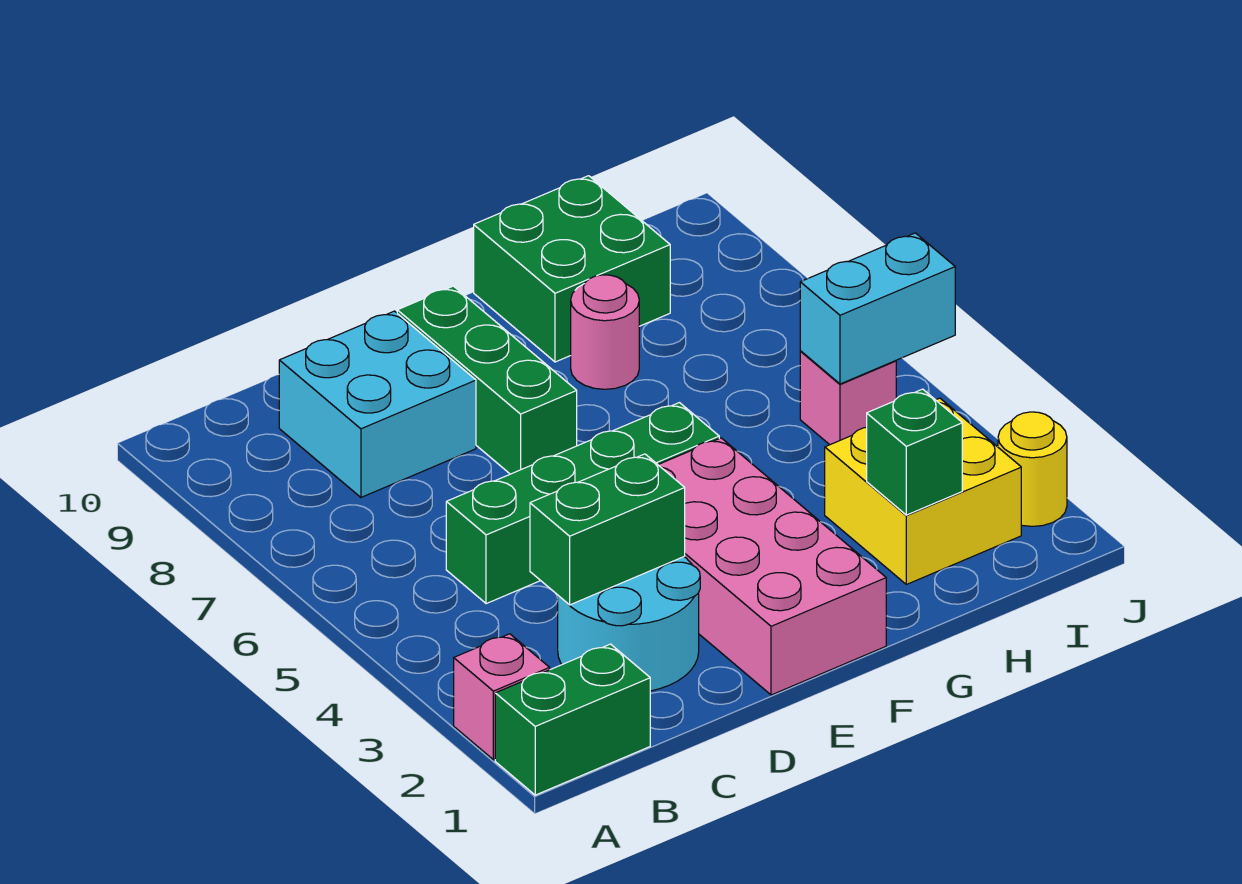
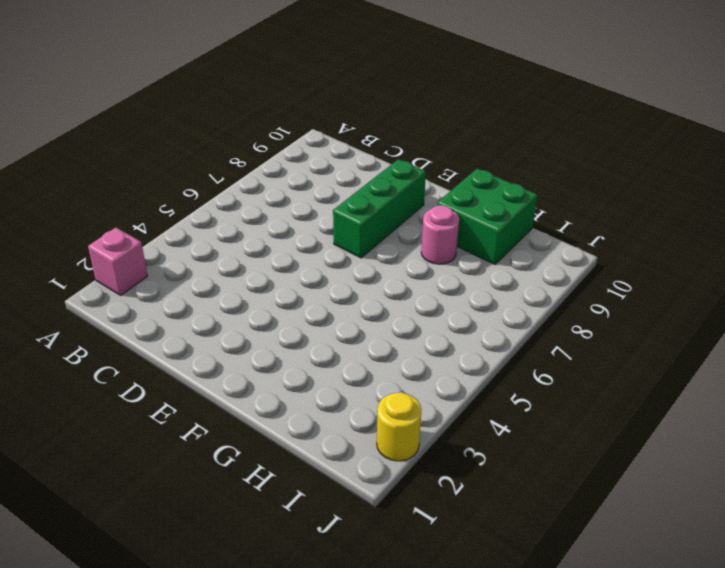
none -> green 1x2 brick [495,644,650,795]
none -> cyan 2x2 round brick [558,557,700,691]
none -> green 1x4 brick [446,403,719,604]

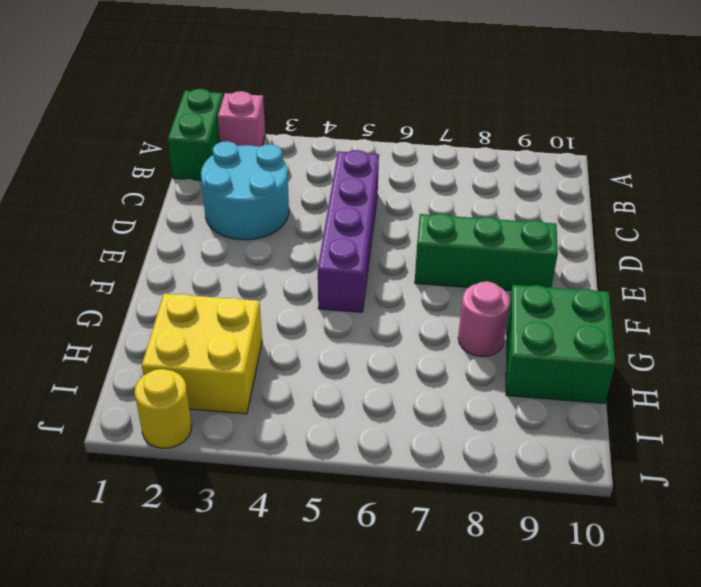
purple 1x4 brick [318,150,379,312] -> green 1x4 brick [446,403,719,604]
none -> cyan 2x2 brick [279,311,476,497]
none -> pink 2x4 brick [658,438,886,695]
none -> pink 1x1 brick [800,351,896,445]

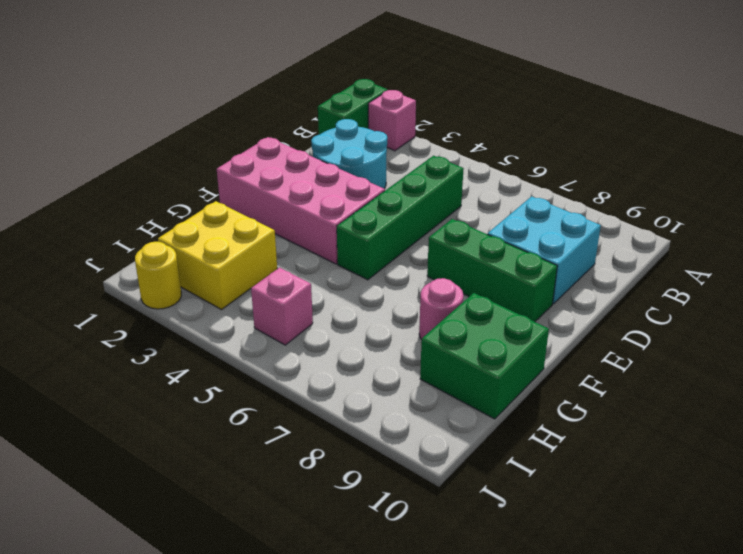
none -> green 1x2 brick [530,454,685,605]
none -> green 1x1 brick [867,389,962,515]
none -> cyan 1x2 brick [800,233,955,384]

